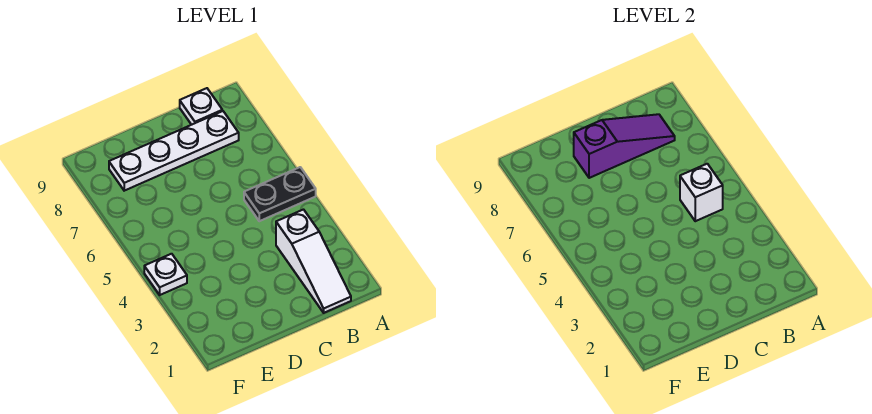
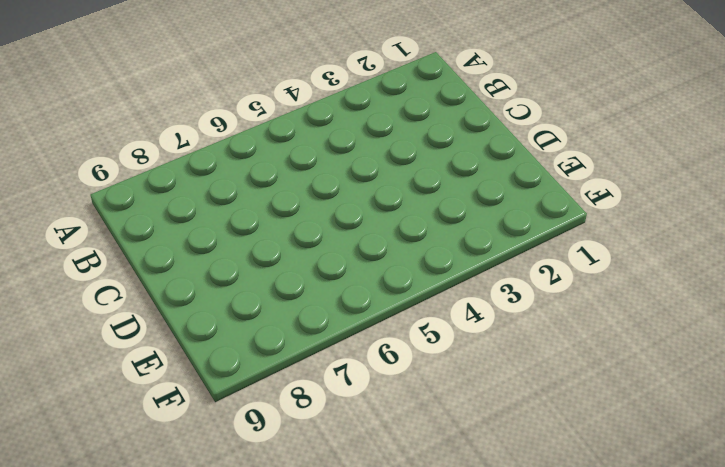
none -> black 1x2 plate [244,167,316,221]
none -> white 1x3 slope [276,210,351,313]

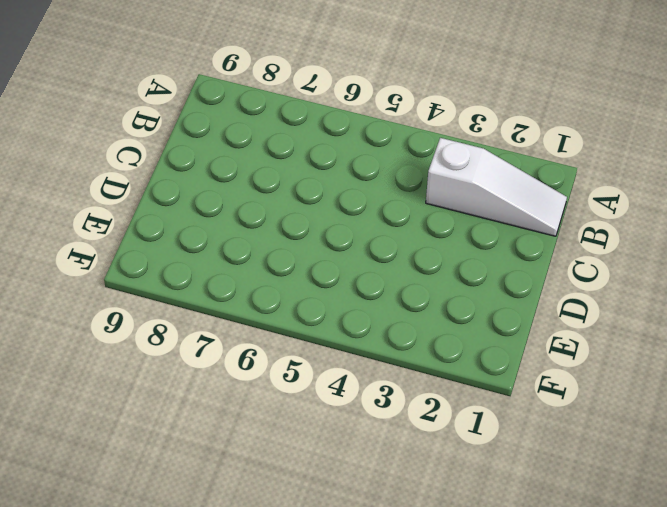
none -> black 1x2 plate [244,167,316,221]
none -> white 1x4 plate [109,111,239,191]

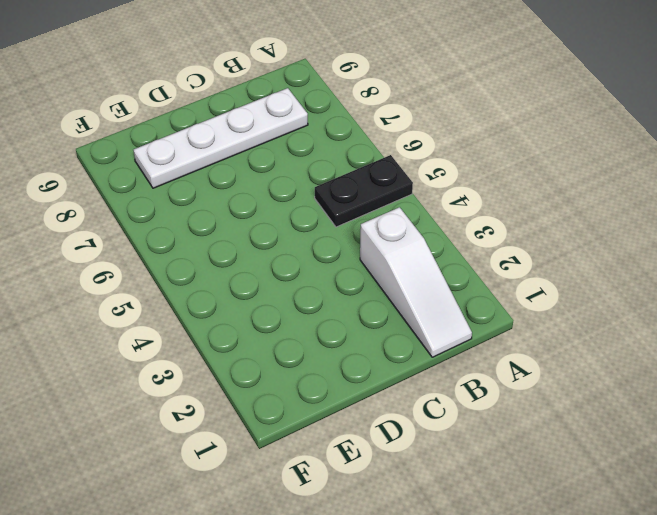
none -> white 1x1 plate [180,88,222,125]
none -> white 1x1 plate [144,254,187,295]

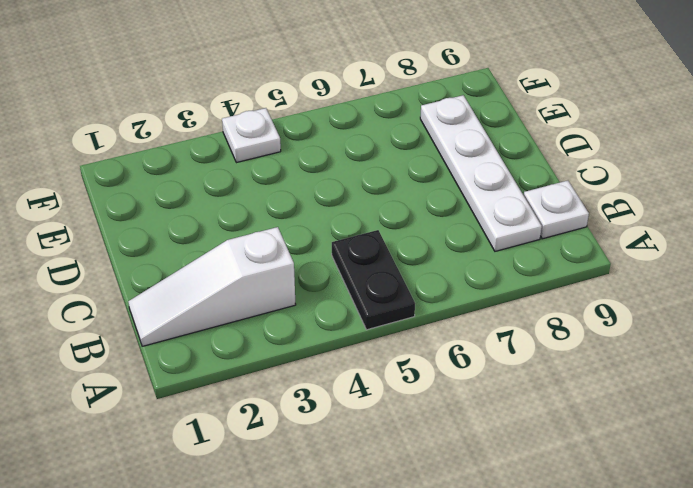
none -> white 1x1 brick [680,164,723,221]
none -> purple 1x3 slope [574,114,675,178]

